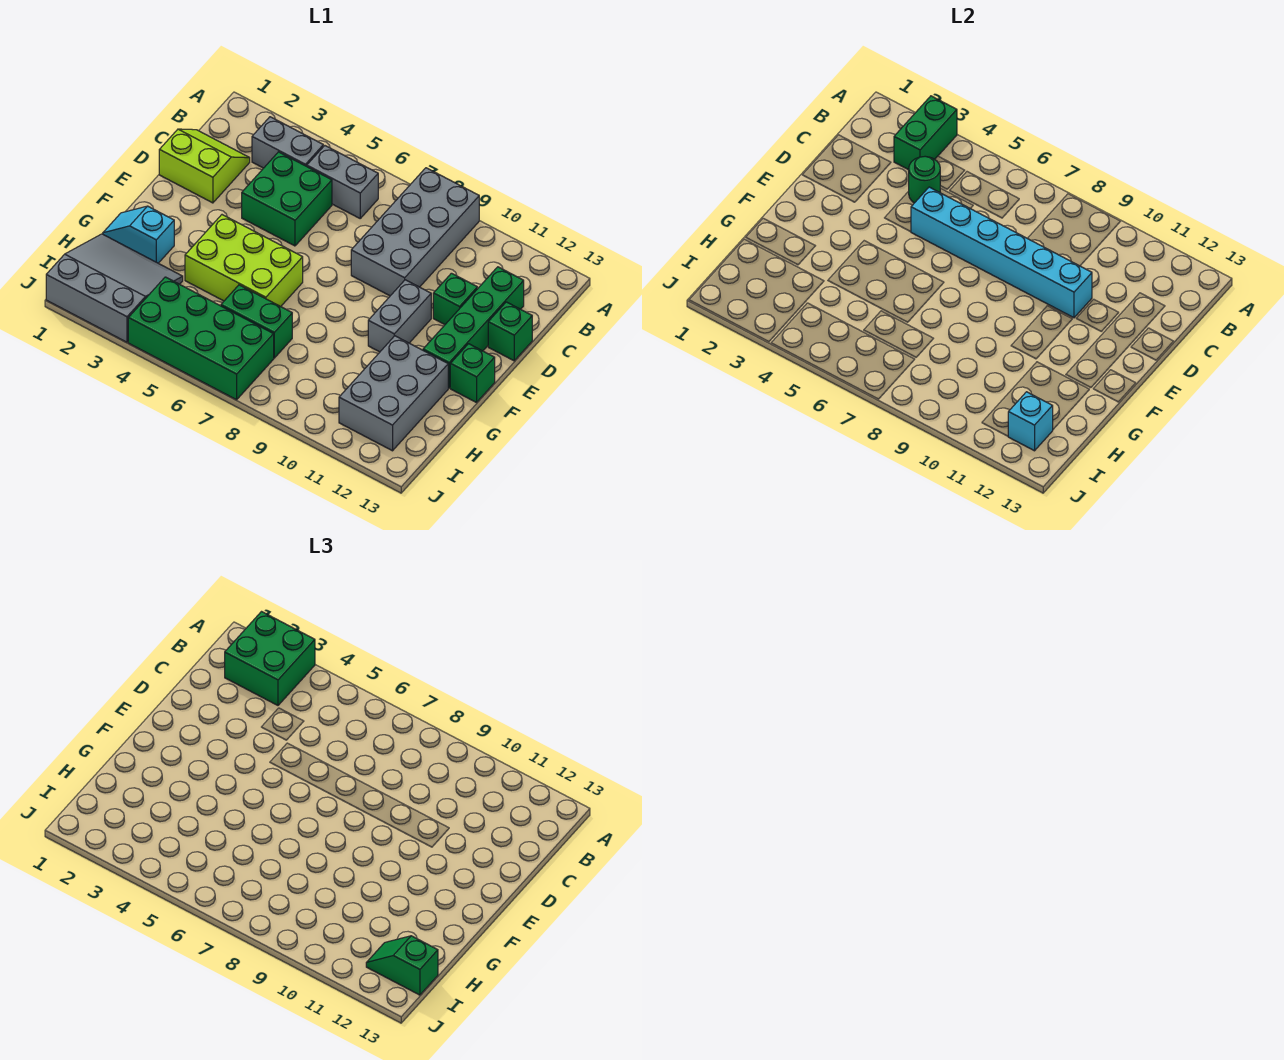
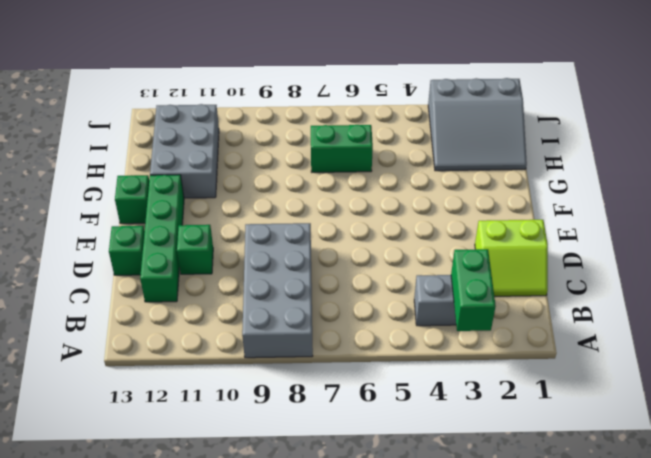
none -> grey 1x2 brick [307,146,378,218]
none -> green 2x2 brick [242,152,332,246]
none -> grey 1x2 brick [368,280,431,352]

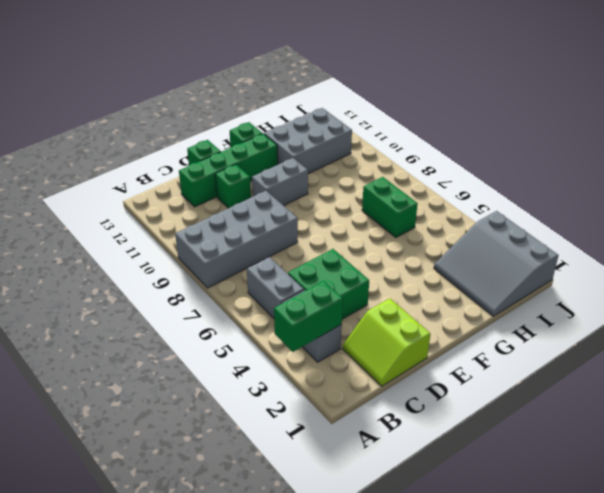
none -> lime 2x3 brick [185,215,303,307]
none -> cyan 1x2 slope [103,206,174,263]
none -> green 2x4 brick [128,277,274,400]

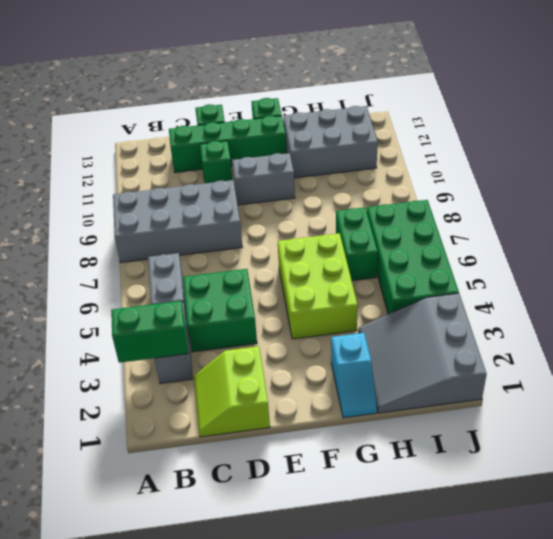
none -> green 1x1 round brick [909,156,940,203]
none -> cyan 1x6 brick [911,187,1092,318]
none -> cyan 1x1 brick [1008,392,1053,451]

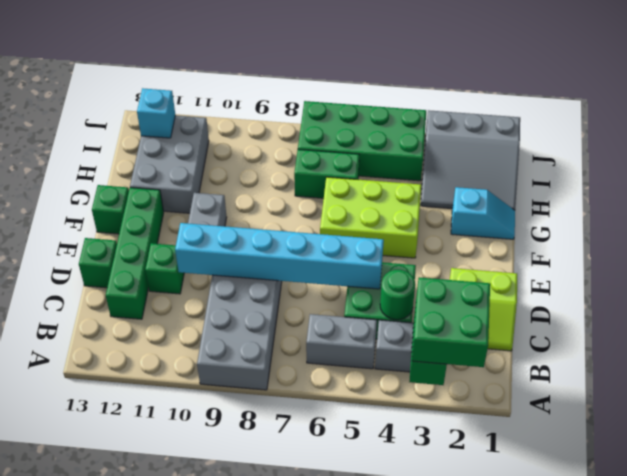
none -> green 1x2 slope [366,936,438,995]

